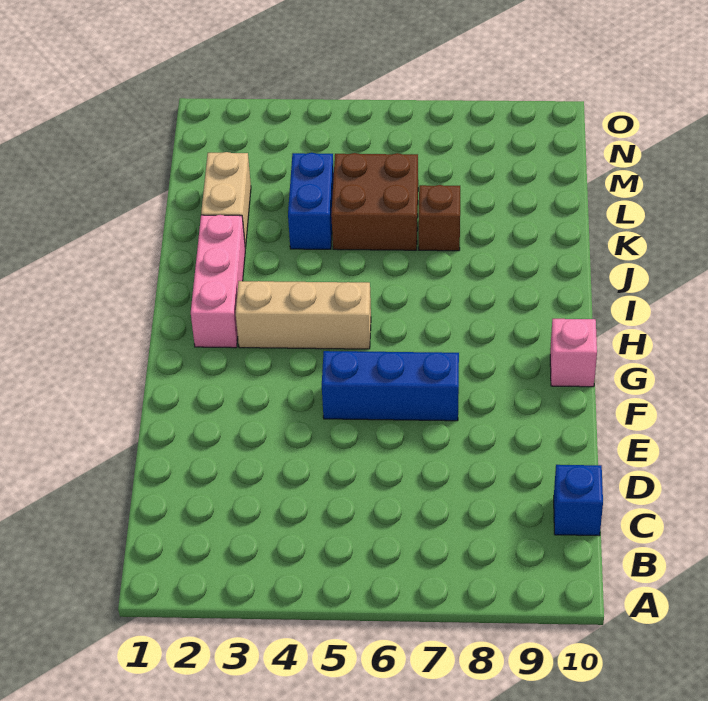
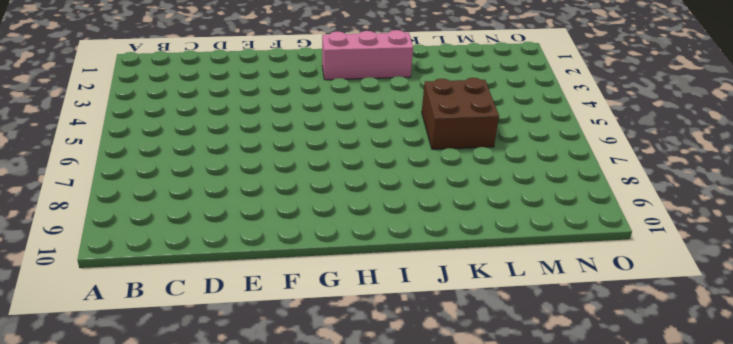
none -> blue 1x1 brick [554,465,603,536]
none -> blue 1x3 brick [322,351,459,421]

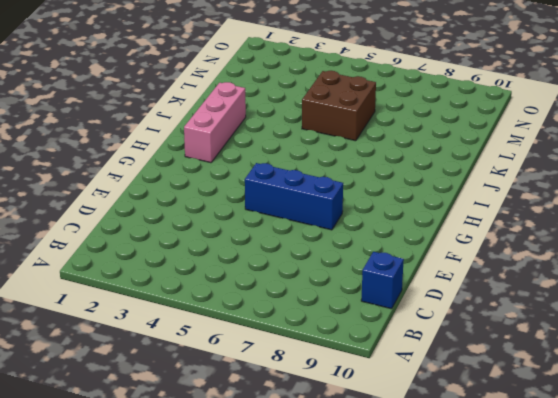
none -> pink 1x1 brick [550,319,597,387]
none -> tan 1x3 brick [236,281,371,349]

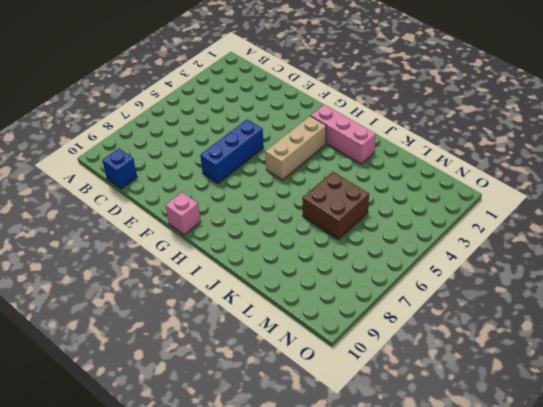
none -> tan 1x2 brick [201,152,251,247]
none -> blue 1x2 brick [288,153,334,249]

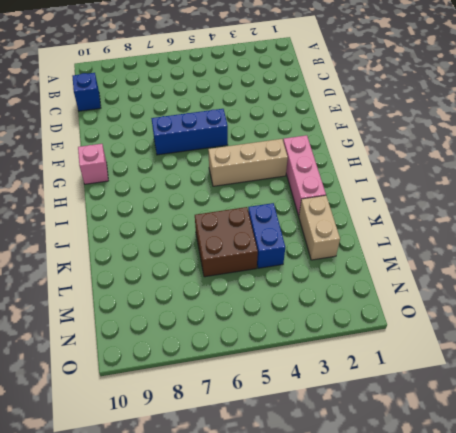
none -> brown 1x1 brick [419,185,460,251]

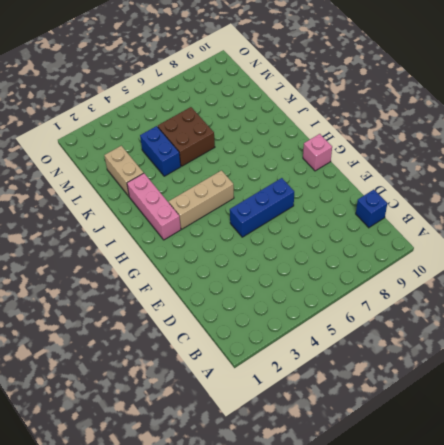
none -> brown 1x1 brick [419,185,460,251]

